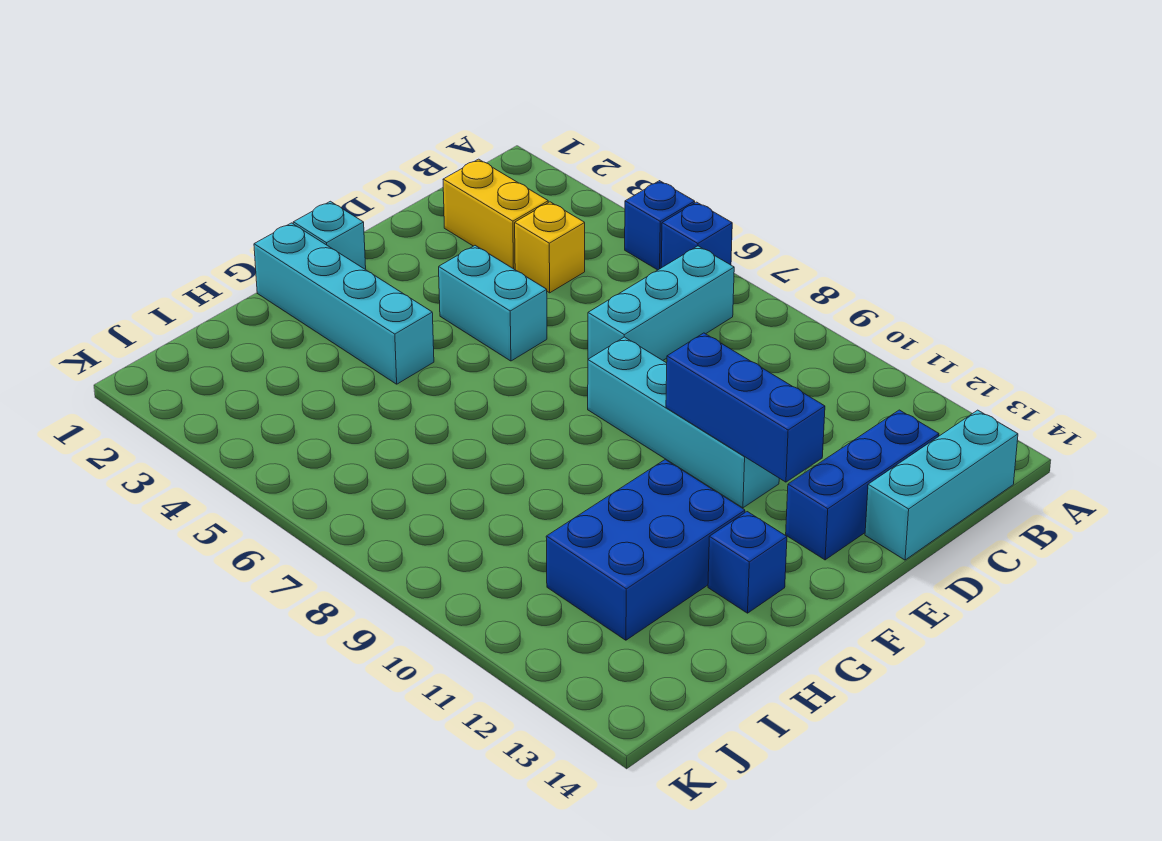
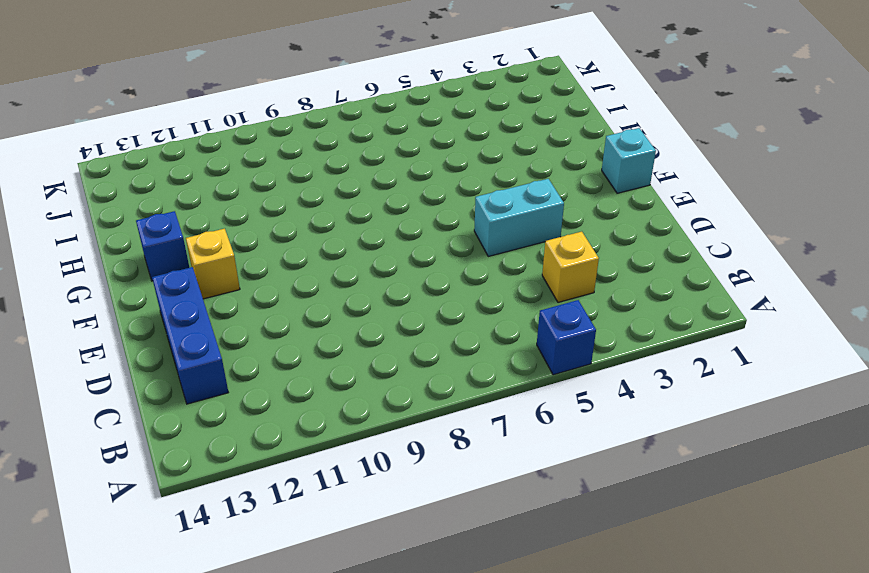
yellow 1x1 brick [186,229,240,299] -> none
none -> blue 1x1 brick [661,202,732,268]
none -> cyan 1x3 brick [588,246,734,360]
none -> cyan 1x3 brick [865,410,1018,560]

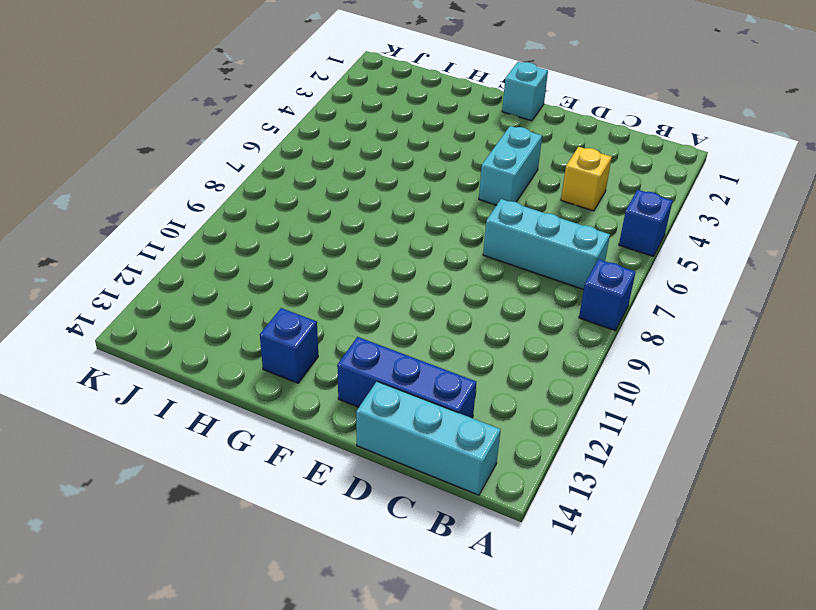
blue 1x1 brick [579,259,635,331] -> blue 1x1 brick moved to [661,202,732,268]
none -> yellow 1x2 brick [443,159,548,270]
none -> cyan 1x4 brick [588,337,779,508]
none -> cyan 1x4 brick [254,223,434,384]

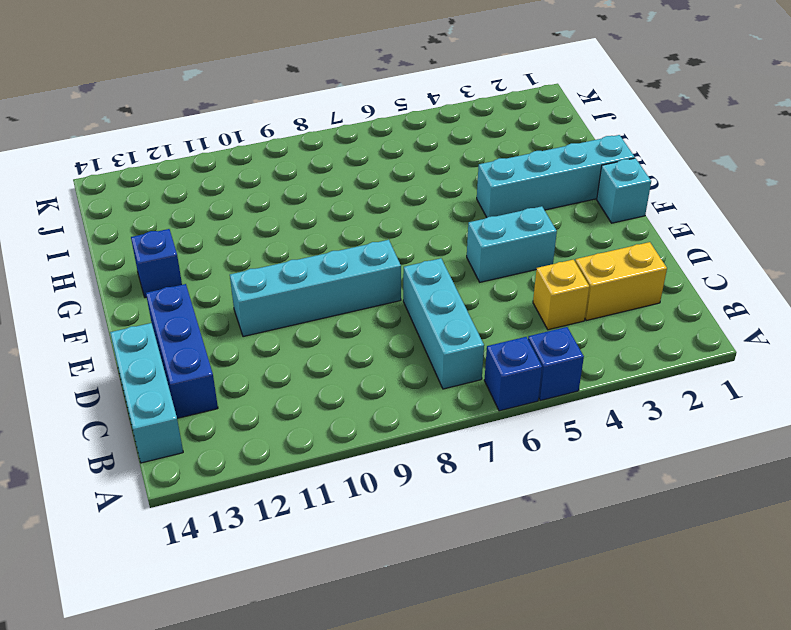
none -> blue 2x3 brick [546,460,745,640]
none -> blue 1x3 brick [666,333,825,482]

